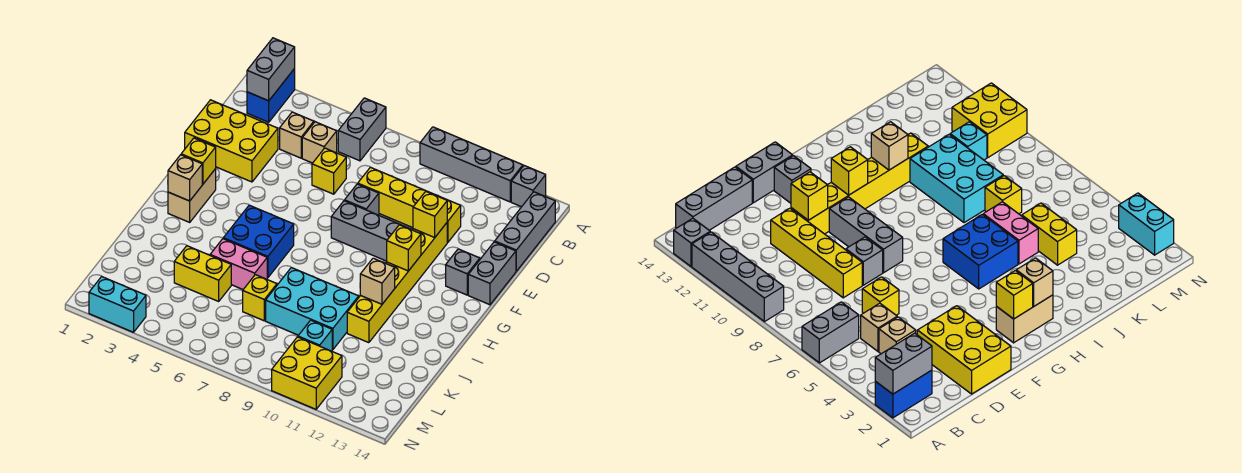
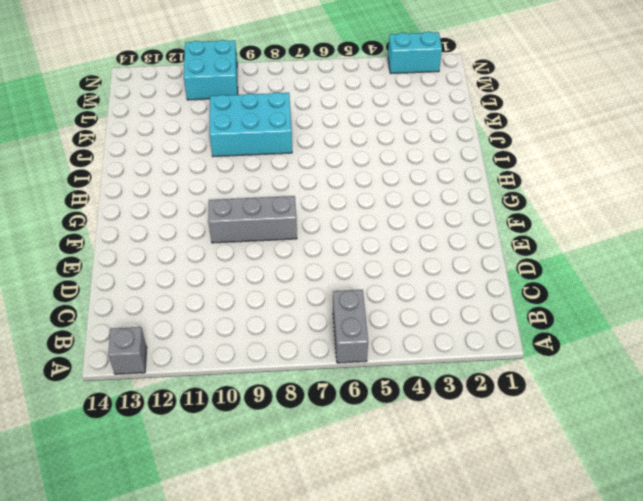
cyan 2x2 brick [184,40,238,100] -> yellow 2x2 brick [272,337,342,409]
none -> blue 1x2 brick [247,69,295,122]
none -> grey 1x4 brick [420,127,523,202]
none -> grey 1x3 brick [495,192,555,271]
none -> tan 1x1 brick [280,112,314,158]

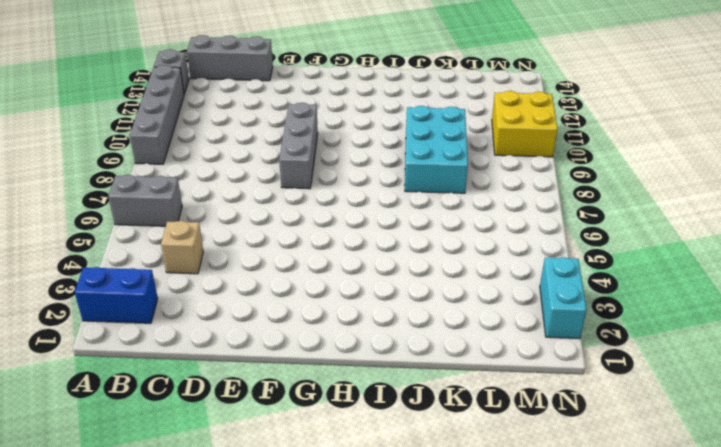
none -> tan 1x1 brick [302,122,337,163]
none -> yellow 2x3 brick [185,100,278,182]
none -> yellow 1x1 brick [312,148,346,194]
none -> yellow 1x4 brick [358,167,461,242]

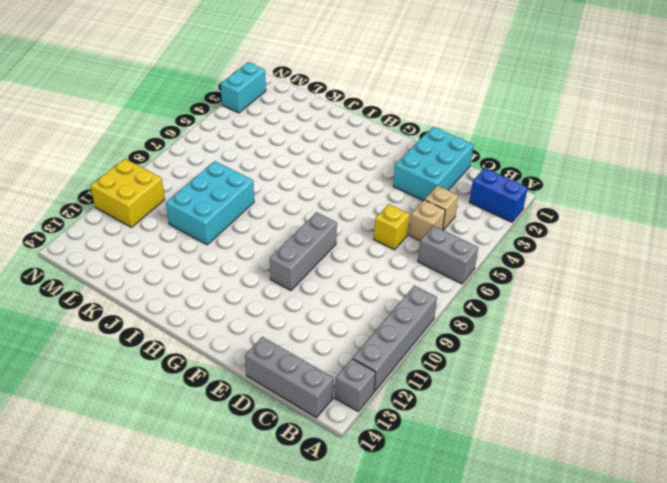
cyan 2x3 brick [393,127,474,201] -> yellow 2x3 brick [185,100,278,182]
none -> yellow 1x4 brick [358,167,461,242]
none -> grey 1x1 brick [345,184,379,215]
none -> yellow 1x6 brick [347,223,447,343]
none -> grey 1x2 brick [468,242,516,305]

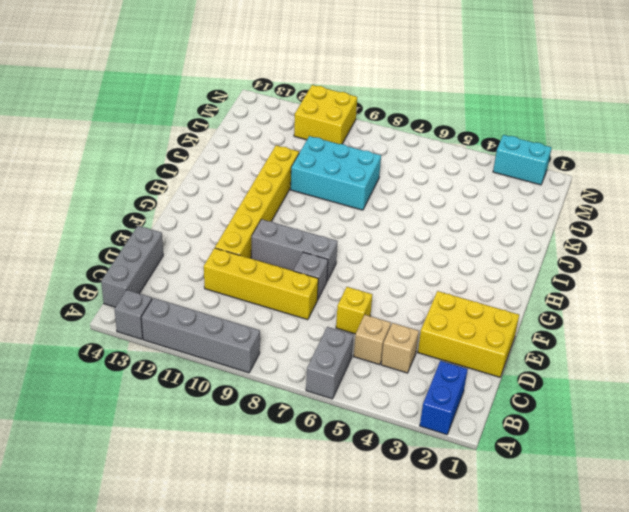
none -> grey 1x2 brick [468,242,516,305]
none -> grey 1x1 brick [446,249,480,295]
none -> tan 1x2 brick [168,169,216,222]
none -> blue 2x2 brick [223,205,294,278]

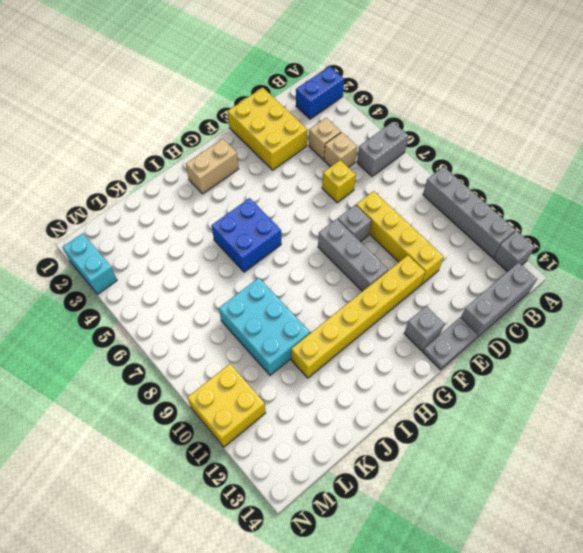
grey 1x2 plate [423,318,478,370] -> grey 1x2 brick [468,242,516,305]
none -> pink 1x2 brick [210,239,267,289]
none -> yellow 1x2 brick [174,246,231,301]
none -> yellow 1x1 brick [243,275,277,321]
none -> cyan 1x1 brick [298,320,332,351]

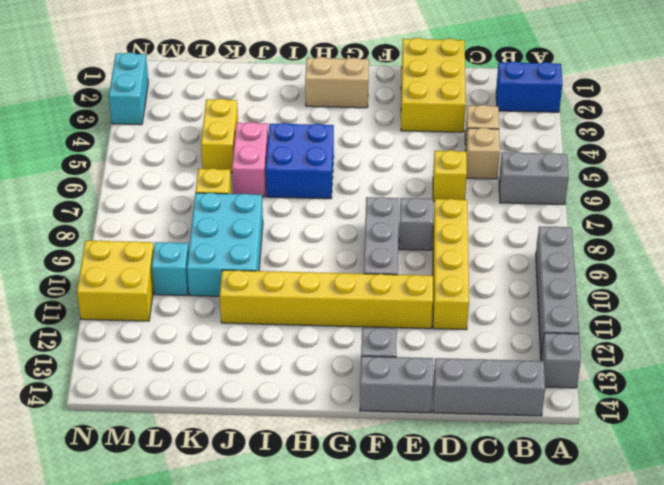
none -> grey 1x2 brick [247,38,295,101]
none -> yellow 1x1 brick [413,191,447,237]
none -> yellow 1x1 brick [181,138,216,184]
none -> yellow 1x1 brick [387,225,421,271]

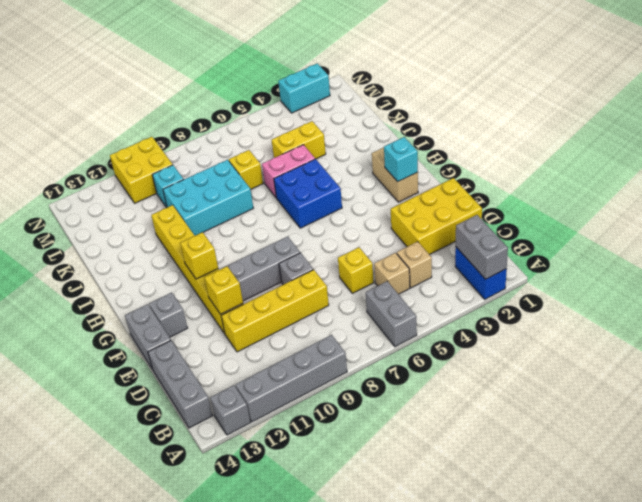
cyan 1x1 brick [384,137,418,182] -> yellow 1x1 brick [181,138,216,184]
none -> tan 1x1 brick [168,155,202,201]
none -> tan 1x1 brick [360,258,395,304]

